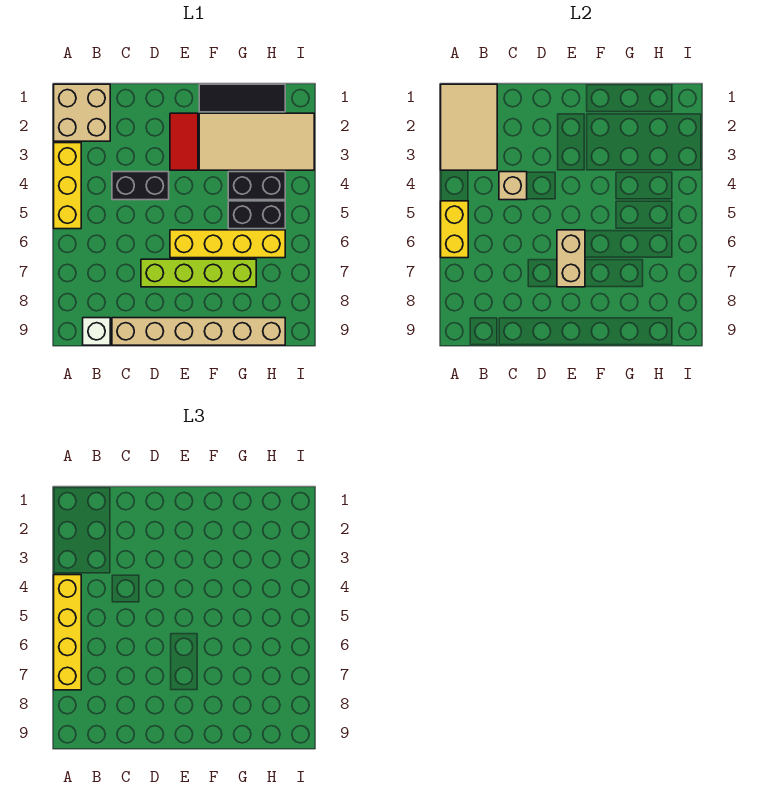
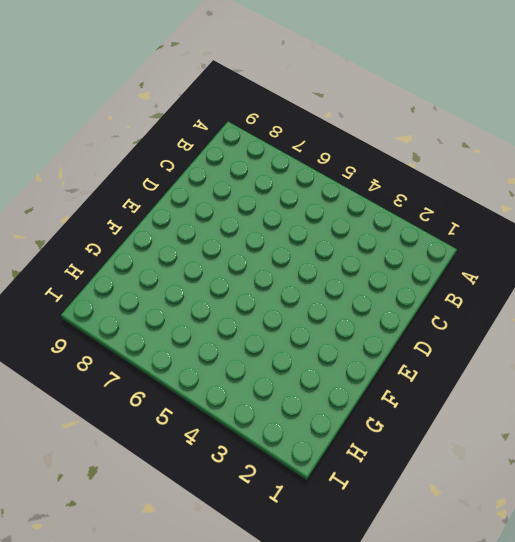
none -> tan 2x2 brick [54,84,110,141]
none -> yellow 1x3 brick [54,143,81,229]
none -> white 1x1 brick [83,318,110,345]

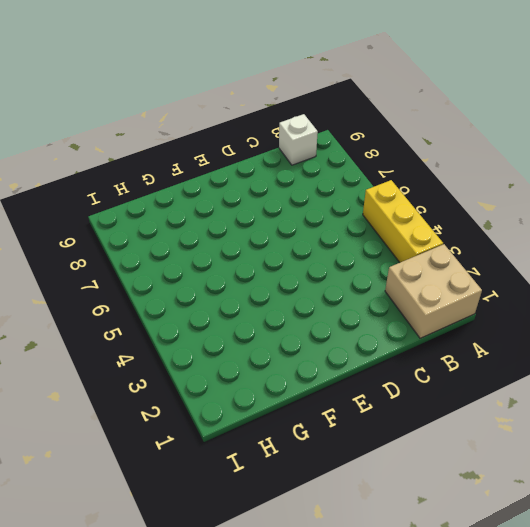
none -> black 1x2 brick [112,172,169,200]
none -> tan 1x6 brick [112,318,285,345]
none -> lime 1x4 brick [141,259,256,287]

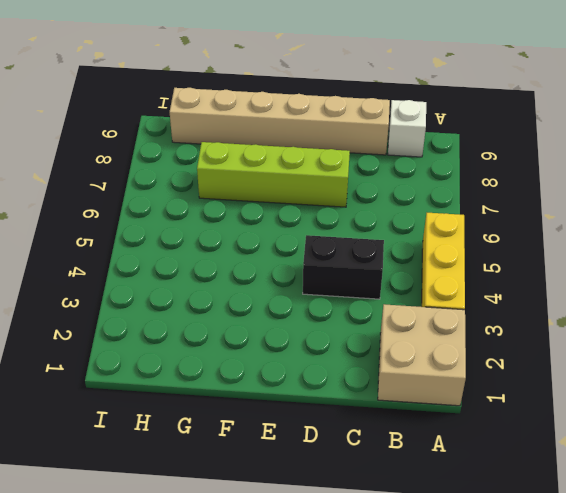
none -> red 1x2 tile [170,113,198,170]
none -> yellow 1x4 brick [170,230,285,258]
none -> black 1x3 tile [199,84,285,112]

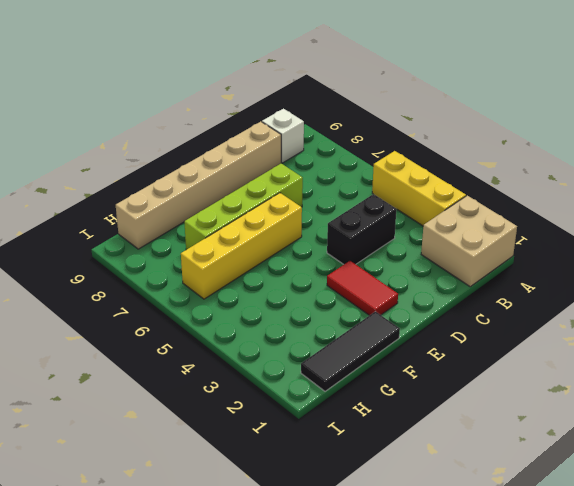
none -> tan 2x4 tile [199,113,314,170]
none -> black 1x2 brick [228,172,285,200]
none -> black 1x2 brick [228,201,285,229]

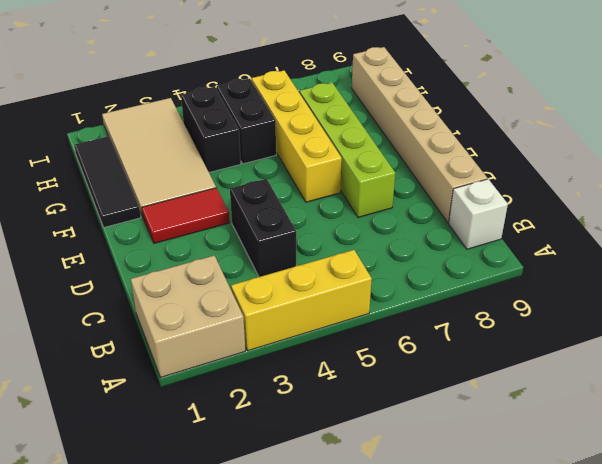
none -> tan 2x3 tile [441,84,497,170]
none -> yellow 1x2 brick [441,201,468,258]
none -> tan 1x1 brick [499,172,527,200]

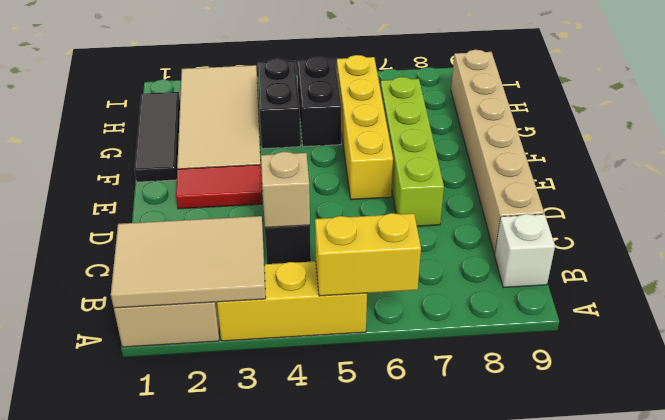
none -> tan 1x2 brick [557,230,585,287]
none -> yellow 1x4 brick [54,575,81,690]

